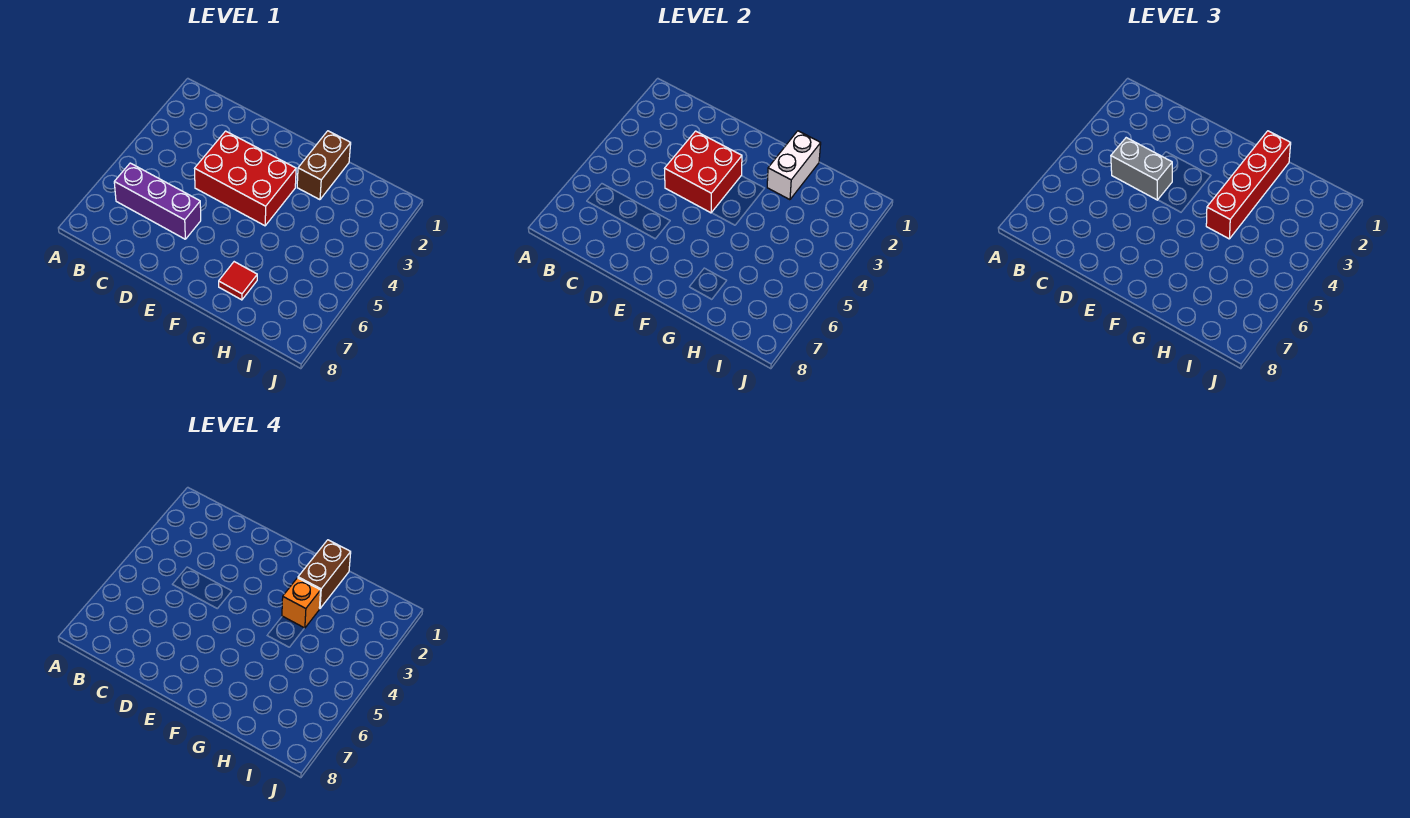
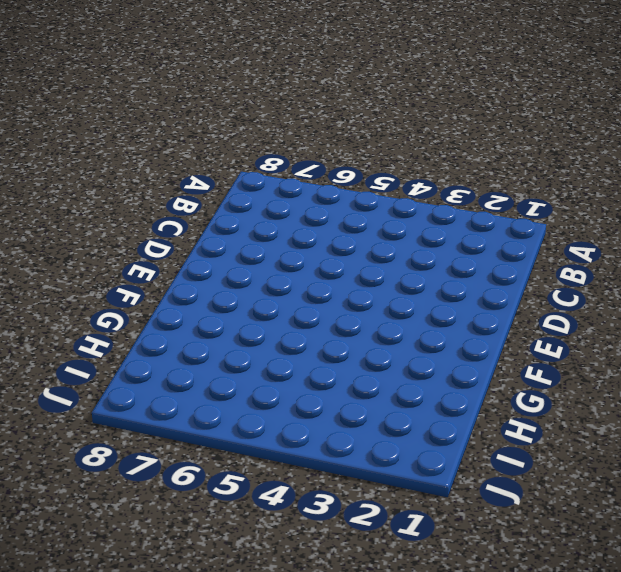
none -> purple 1x3 brick [114,163,201,239]
none -> red 2x3 brick [195,131,296,226]

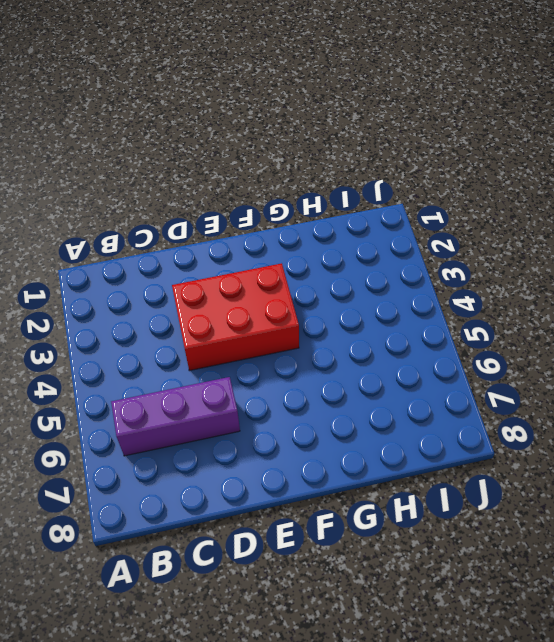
none -> brown 1x2 brick [297,131,351,200]
none -> red 1x1 tile [219,262,257,300]

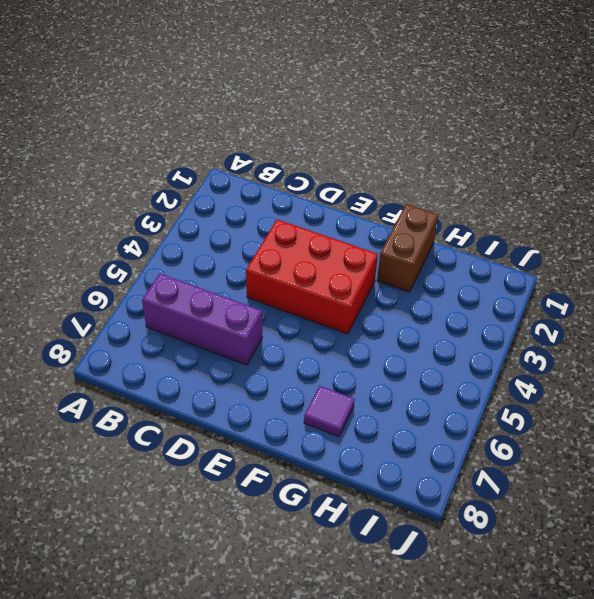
purple 1x1 tile [304,386,355,437] -> red 1x1 tile [219,262,257,300]
none -> red 2x2 brick [665,131,742,213]
none -> white 1x2 brick [767,131,821,200]

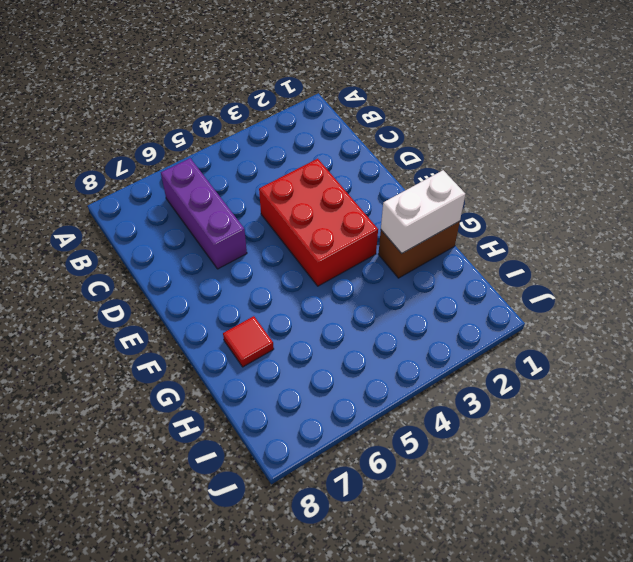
none -> red 2x2 brick [665,131,742,213]
none -> grey 1x2 brick [1111,138,1172,200]

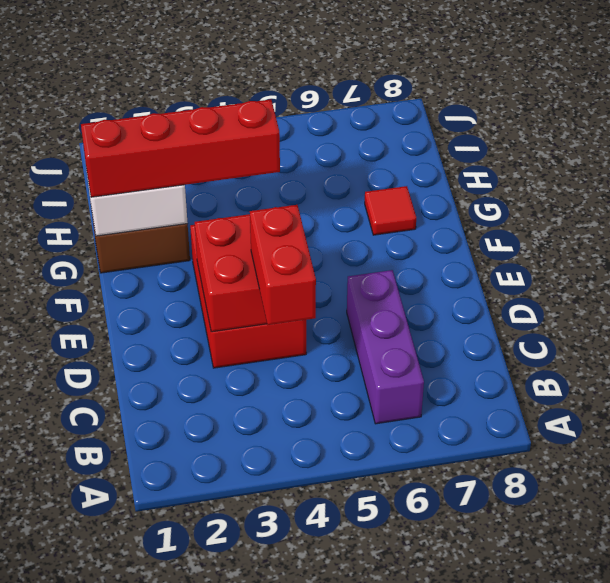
red 1x2 brick [250,205,316,325] -> grey 1x2 brick [1111,138,1172,200]
none -> brown 1x2 brick [298,540,351,609]
none -> orange 1x1 brick [282,578,321,628]

